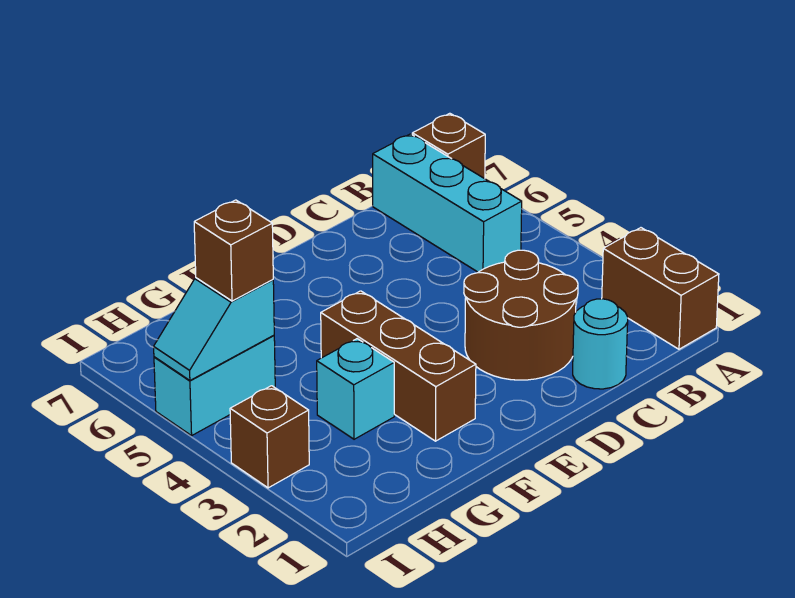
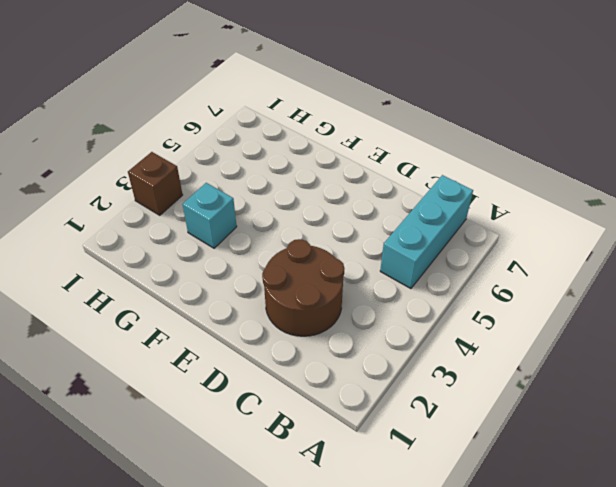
none -> brown 1x2 brick [602,228,719,349]
none -> brown 1x1 brick [412,113,485,179]

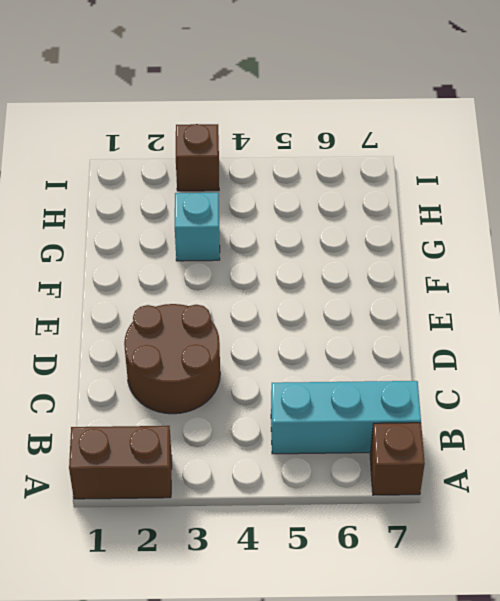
none -> cyan 1x1 round brick [573,299,628,389]
none -> brown 1x3 brick [321,291,476,441]

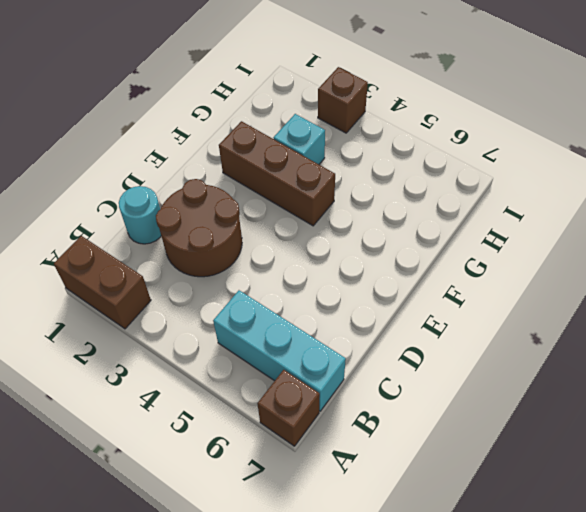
none -> cyan 1x2 brick [154,335,275,436]
none -> cyan 1x2 slope [154,278,274,380]

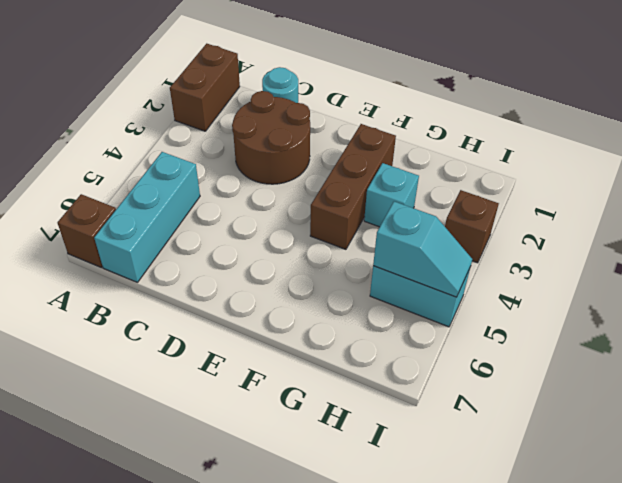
none -> brown 1x1 brick [194,200,273,301]

